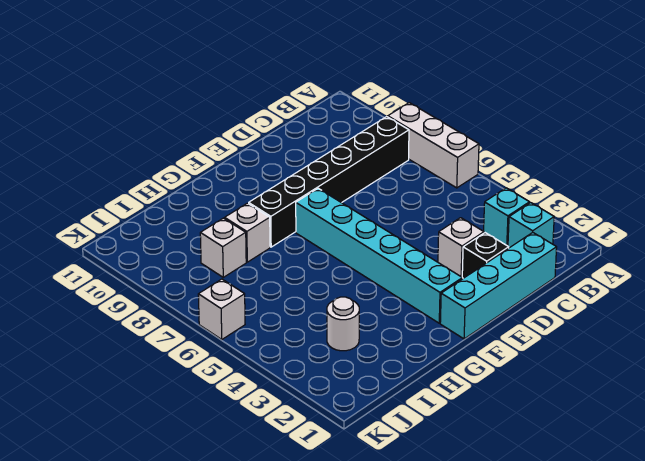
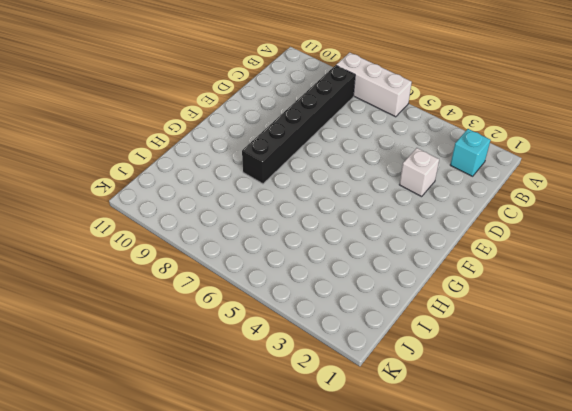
none -> cyan 1x1 brick [484,188,529,246]
none -> cyan 1x4 brick [440,233,557,339]
none -> black 1x1 brick [462,233,509,278]

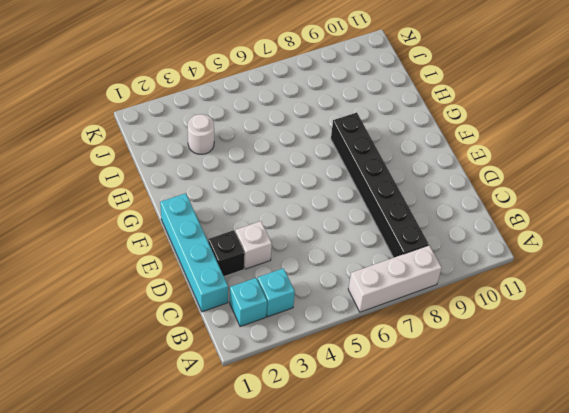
none -> cyan 1x6 brick [296,188,462,323]
none -> white 1x1 brick [225,203,270,262]
none -> white 1x1 brick [200,218,246,277]

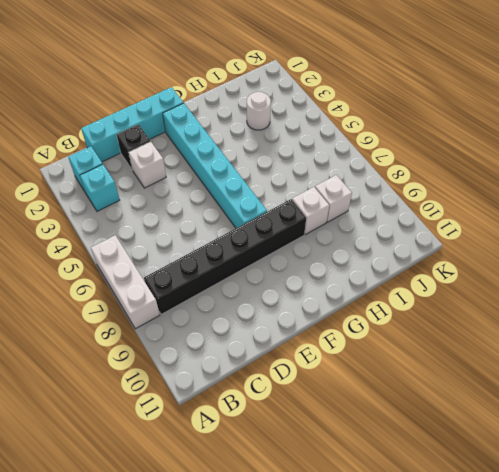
none -> white 1x1 brick [198,279,245,340]

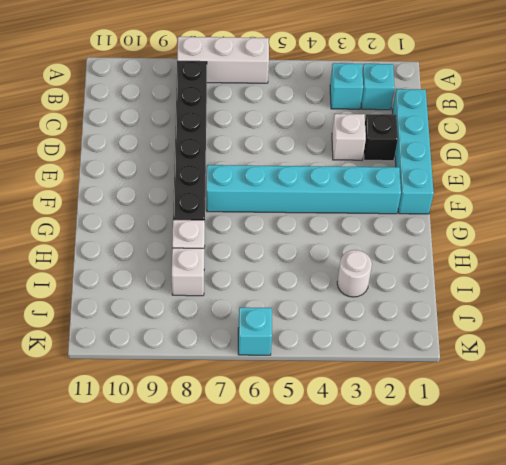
cyan 1x1 brick [238,307,272,355] -> white 1x1 brick [198,279,245,340]

